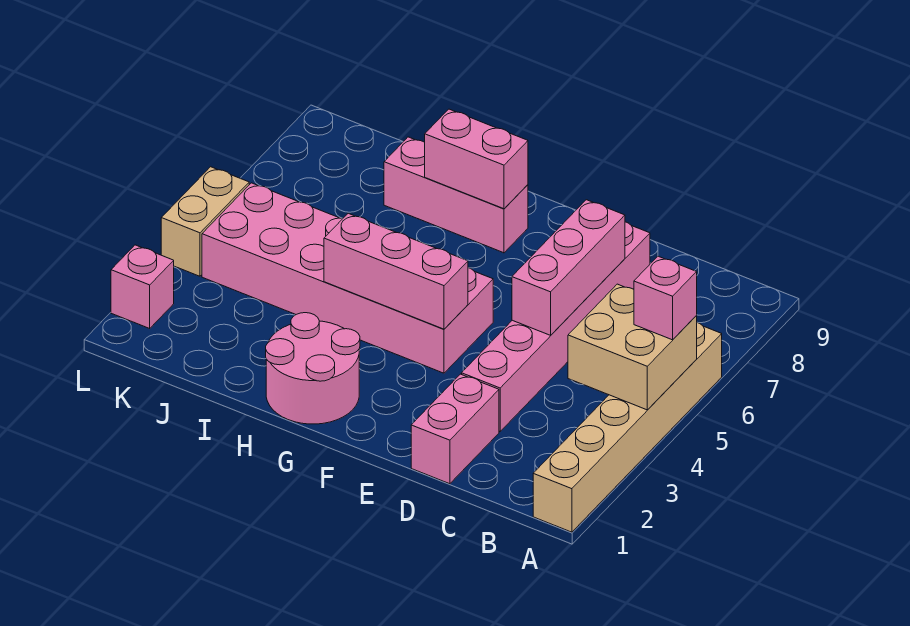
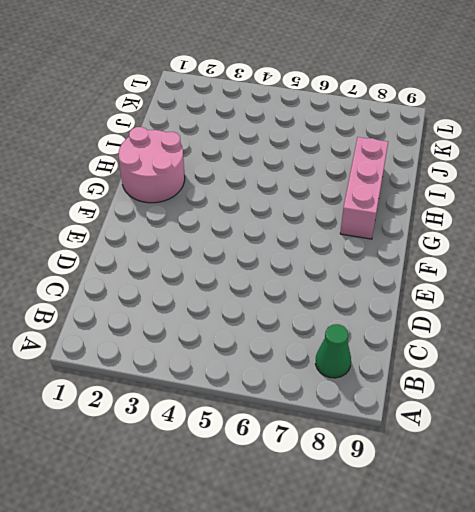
green 1x1 cone [316,324,351,378] -> none
none -> tan 1x6 brick [533,323,722,532]
none -> pink 1x2 brick [411,374,499,484]
none -> pink 1x6 brick [462,222,650,431]

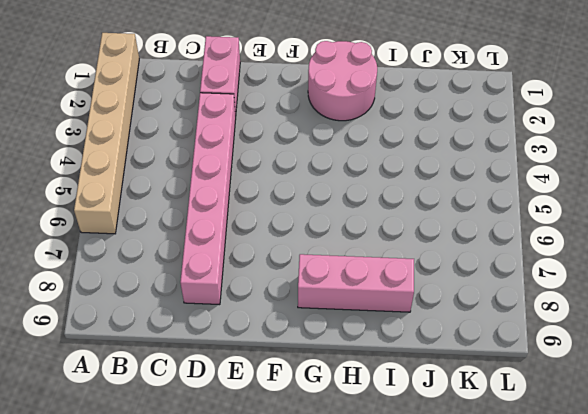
none -> pink 2x6 brick [202,183,493,373]
none -> pink 1x1 brick [111,245,174,328]
none -> tan 1x2 brick [161,167,249,276]

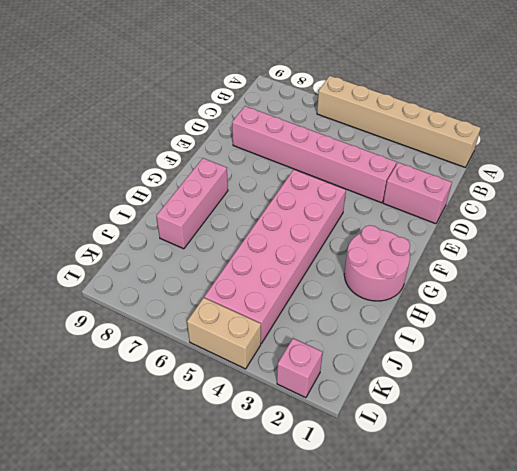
none -> tan 2x2 brick [568,284,697,410]
none -> pink 1x3 brick [512,200,625,335]
none -> pink 1x3 brick [324,213,468,329]

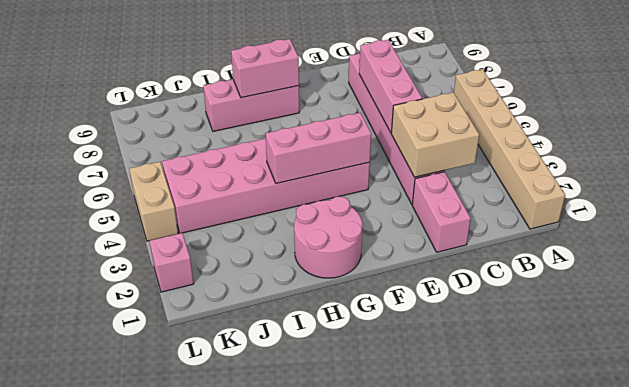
tan 2x2 brick [391,92,479,177] -> tan 2x2 brick moved to [568,284,697,410]
none -> pink 1x1 brick [634,256,697,340]

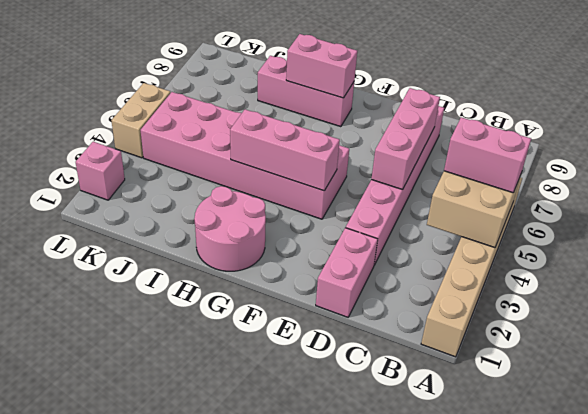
pink 1x2 brick [444,117,531,193] -> pink 1x1 brick [634,256,697,340]

